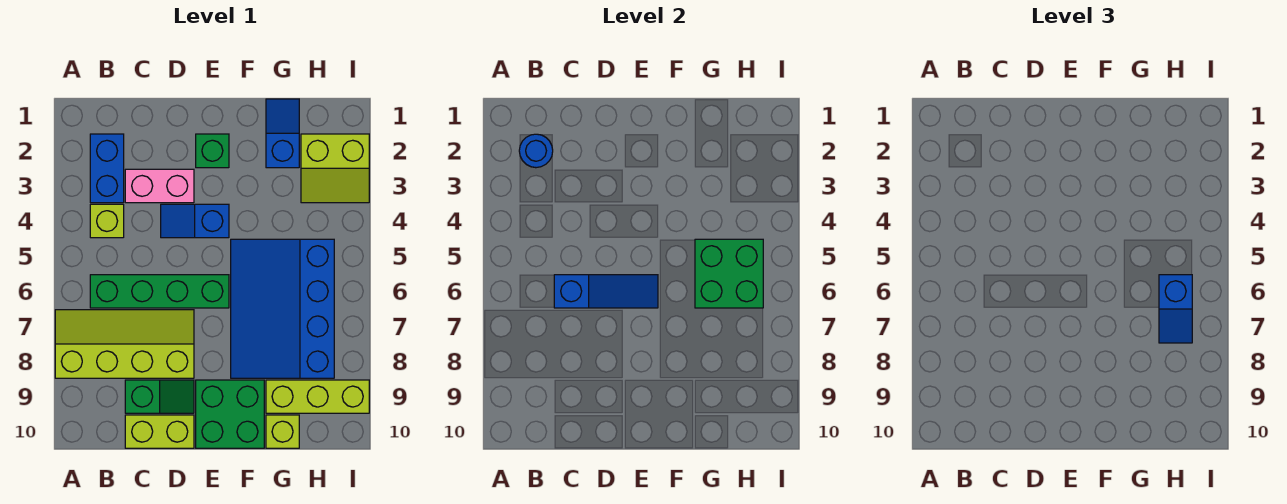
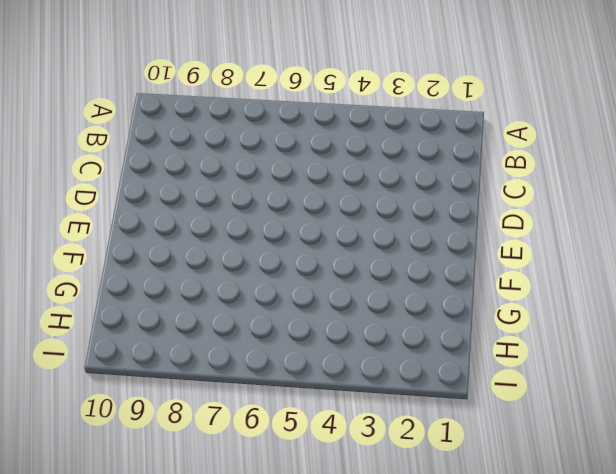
none -> lime 2x4 slope [55,310,194,378]
none -> blue 1x2 brick [90,134,124,203]
none -> lime 1x1 brick [90,204,124,238]

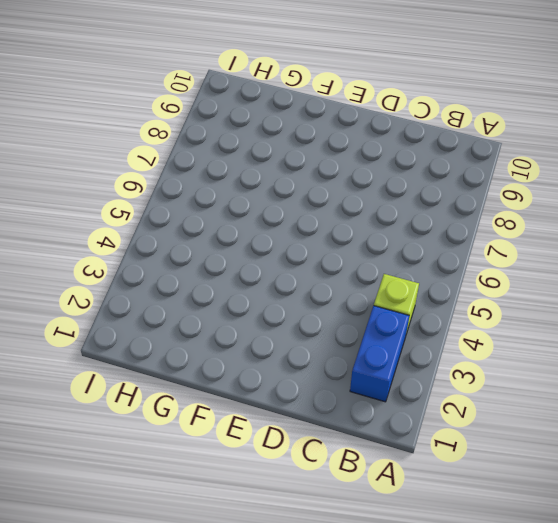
none -> lime 2x4 slope [55,310,194,378]
none -> green 1x4 brick [90,275,229,308]
none -> pink 1x2 brick [125,169,194,203]

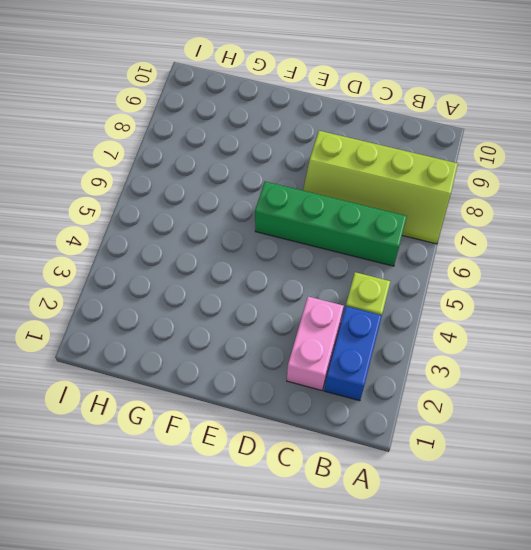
pink 1x2 brick [287,296,344,390] -> pink 1x2 brick turned to [125,169,194,203]
none -> green 1x2 slope [125,380,194,413]
none -> lime 1x2 brick [125,415,194,448]
none -> blue 1x2 slope [161,204,229,238]

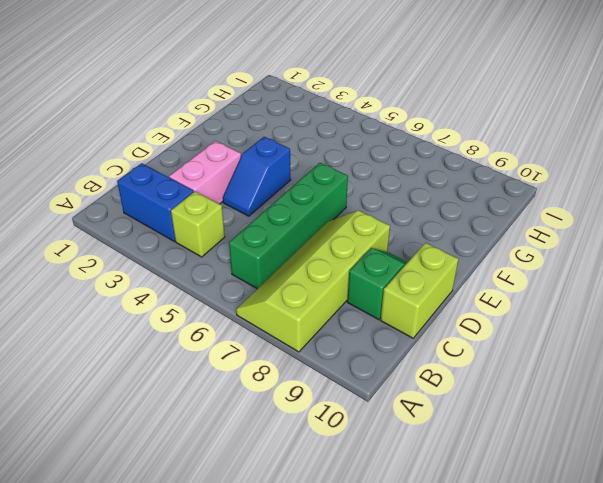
none -> green 1x1 brick [196,134,229,168]
none -> green 2x2 brick [196,380,264,448]
none -> blue 3x4 slope [231,239,334,378]

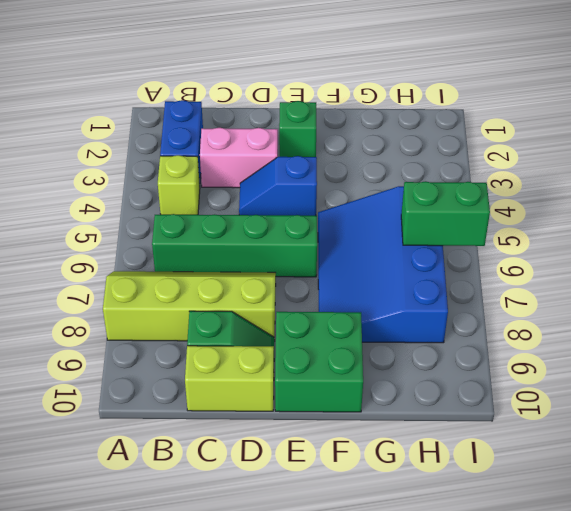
green 1x2 brick [401,181,490,246] -> green 2x2 brick [695,239,763,308]
none -> blue 1x2 slope [266,99,299,168]
none -> lime 1x3 brick [266,380,369,413]
none -> lime 1x1 brick [266,415,299,448]

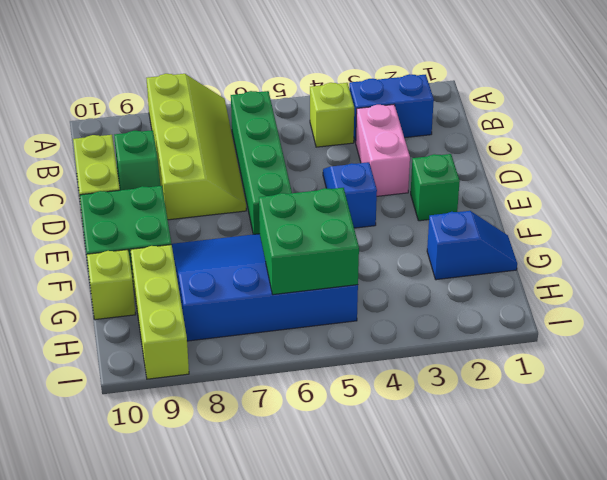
none -> lime 2x2 slope [301,134,369,203]
none -> blue 1x1 round brick [519,134,553,168]
none -> blue 1x3 slope [554,275,658,308]

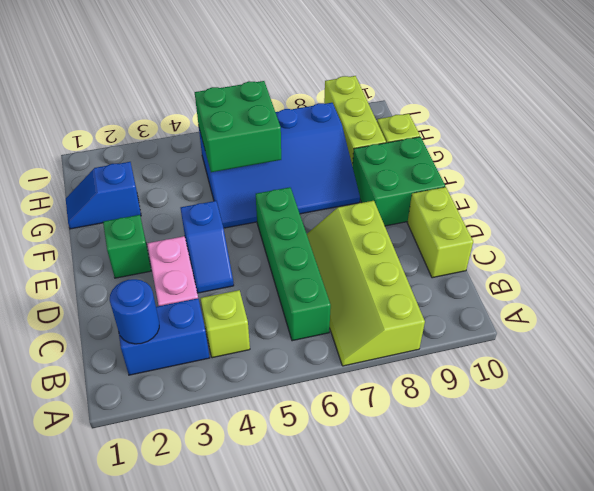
none -> green 1x2 slope [125,380,194,413]
none -> lime 2x2 slope [301,134,369,203]
none -> blue 1x3 slope [554,275,658,308]

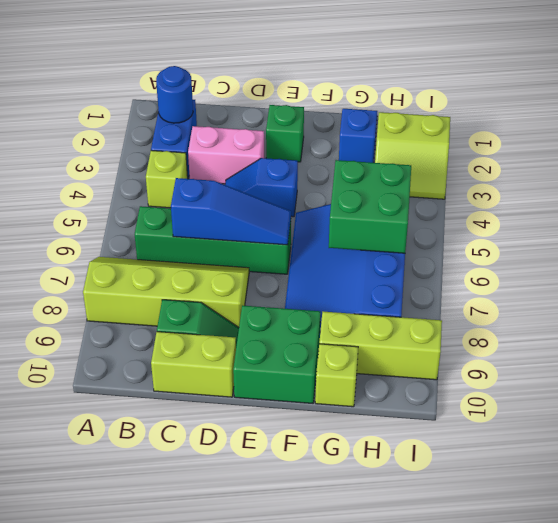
none -> blue 1x2 slope [1159,275,1192,343]

